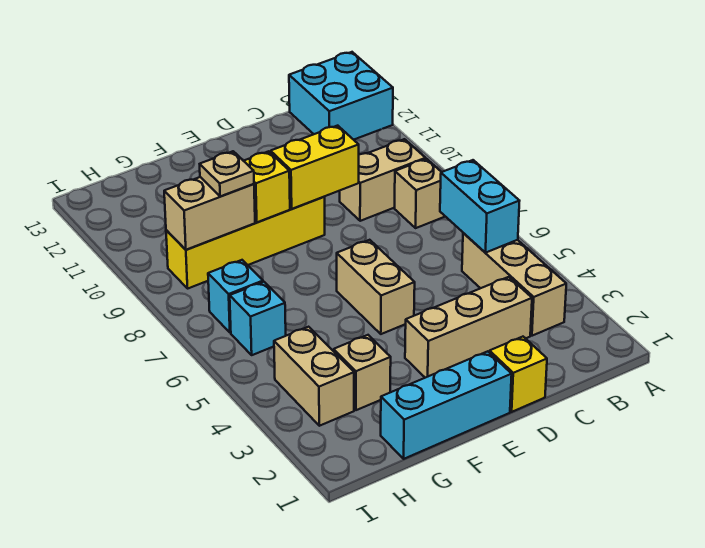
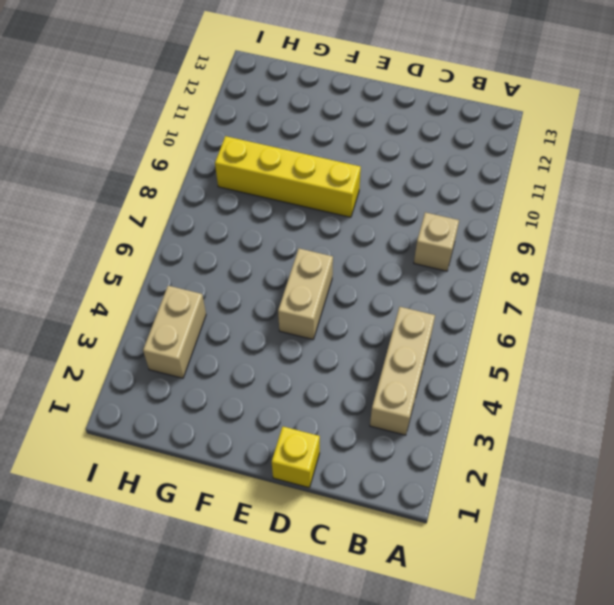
none -> cyan 2x2 brick [289,52,393,140]
none -> tan 1x2 brick [340,139,426,221]
none -> tan 1x3 brick [405,277,532,378]

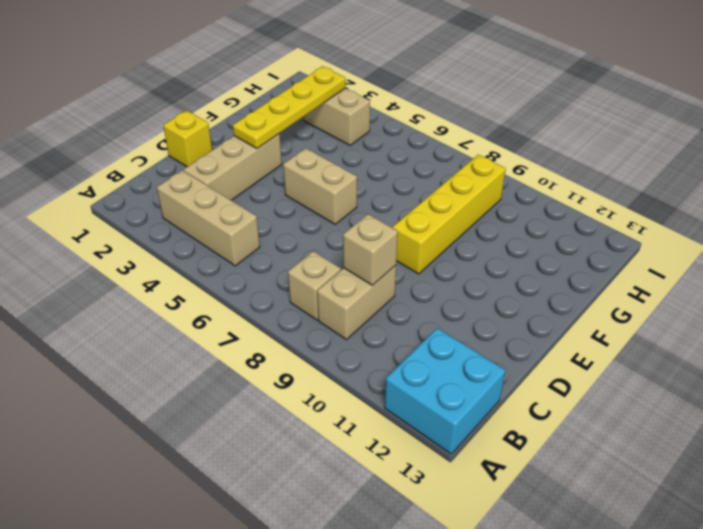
tan 1x1 brick [343,214,398,286] -> tan 1x1 brick moved to [334,335,391,410]
yellow 1x4 plate [233,66,346,148] -> none
none -> cyan 1x3 brick [381,351,512,459]
none -> cyan 1x1 brick [230,282,286,355]
none -> cyan 1x1 brick [208,260,263,333]

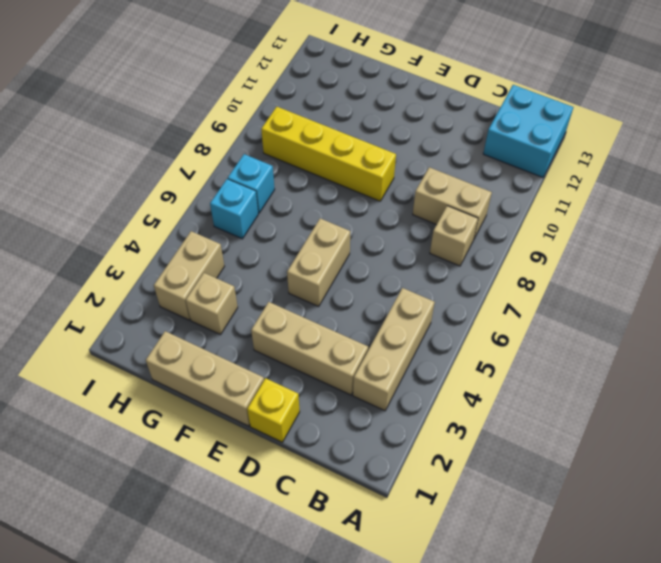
tan 1x3 brick [146,331,264,426] -> cyan 1x3 brick [381,351,512,459]
none -> cyan 1x2 brick [440,160,519,253]
none -> yellow 1x2 brick [271,126,359,209]
none -> yellow 1x1 brick [244,151,290,222]

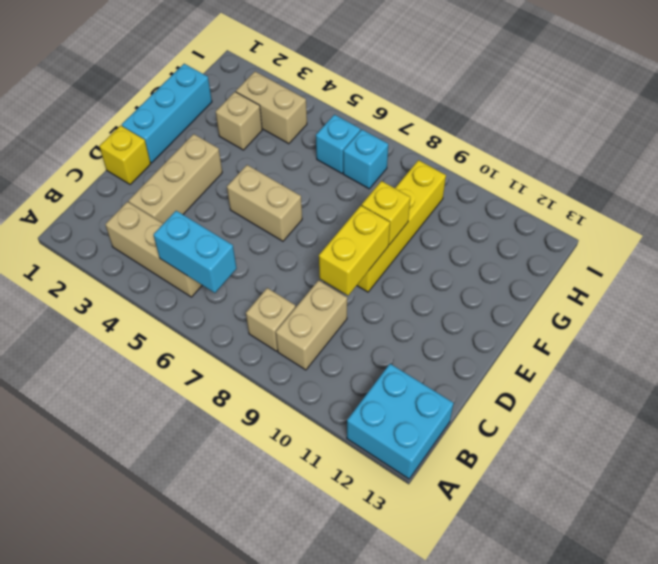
none -> tan 1x2 brick [164,177,255,250]
none -> tan 1x1 plate [200,151,254,196]

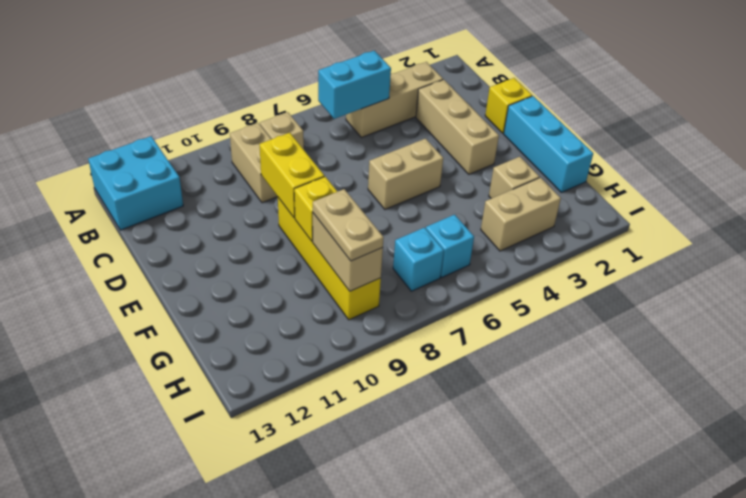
tan 1x2 plate [313,189,384,261] -> tan 1x1 plate [200,151,254,196]

